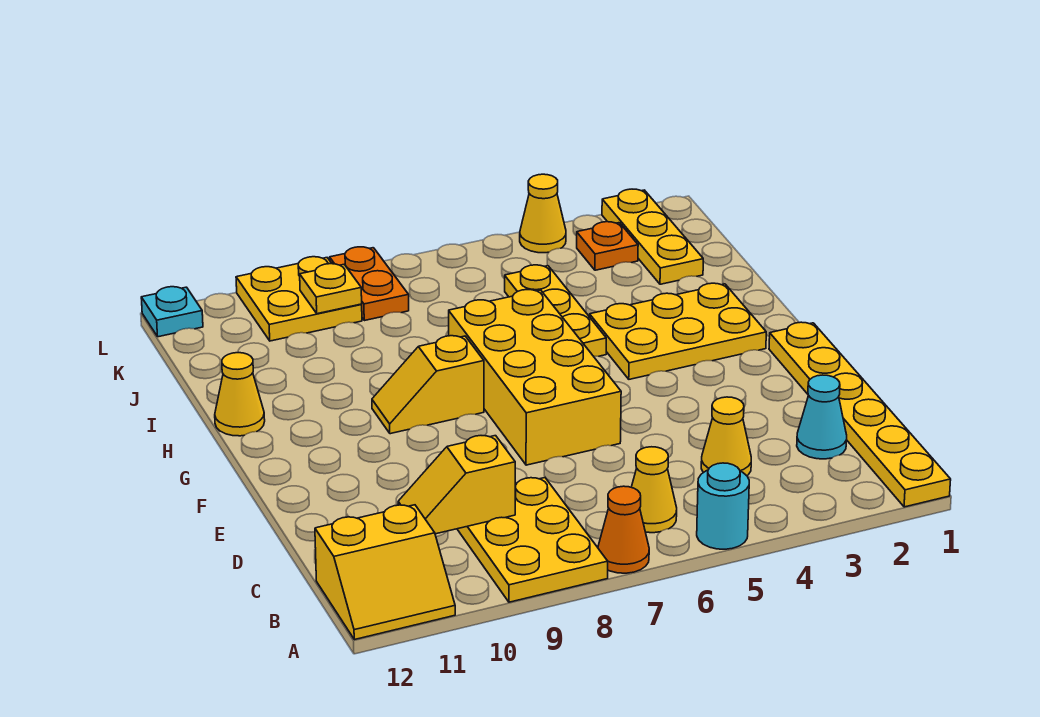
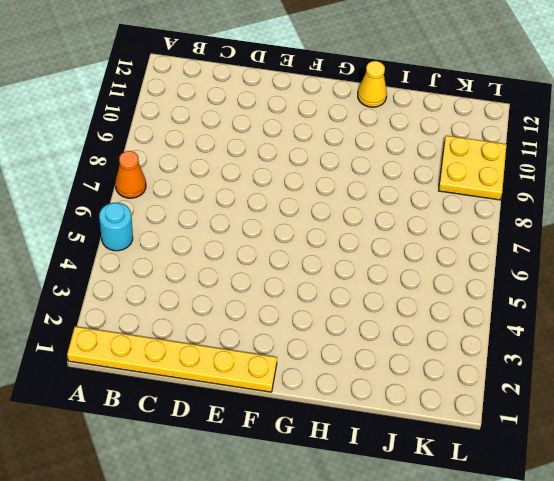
none -> yellow 2x3 plate [457,478,608,602]
none -> yellow 2x2 slope [315,505,455,640]
none -> yellow 1x1 cone [631,447,677,533]

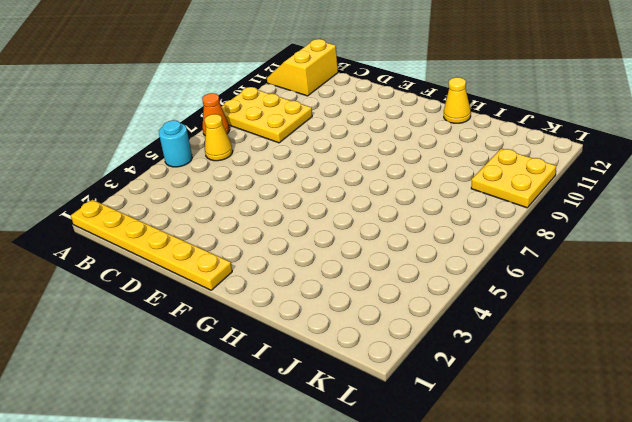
none -> cyan 1x1 cone [797,375,847,459]
none -> yellow 1x1 cone [701,397,751,476]
none -> yellow 2x4 brick [449,290,621,465]

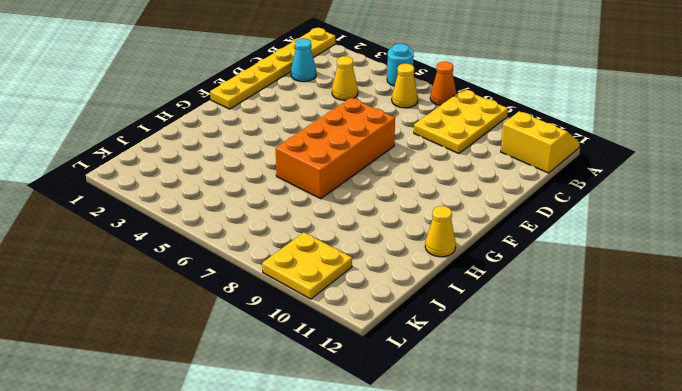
orange 2x4 brick [276,98,395,199] -> yellow 2x4 brick [449,290,621,465]
none -> yellow 2x3 plate [590,283,766,379]
none -> yellow 1x2 slope [372,336,484,434]
none -> yellow 1x3 plate [505,265,606,356]

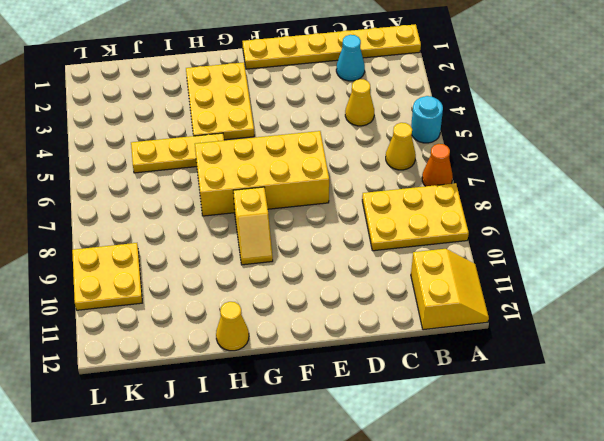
none -> yellow 1x3 plate [602,189,703,284]
none -> orange 1x1 plate [577,222,638,270]
none -> orange 1x2 plate [330,247,409,321]

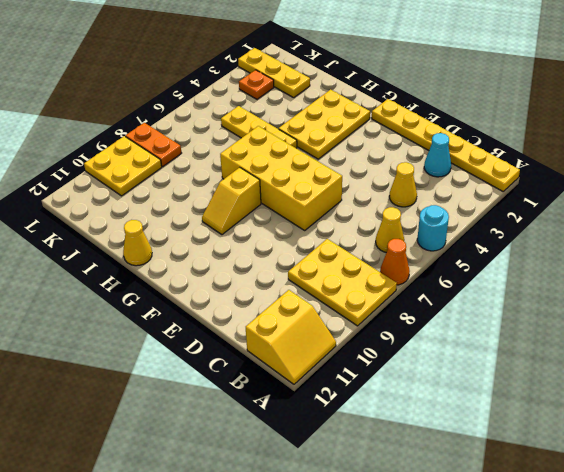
none -> yellow 1x1 cone [520,174,566,253]
none -> cyan 1x1 plate [141,287,203,337]
none -> yellow 1x2 slope [398,436,515,534]

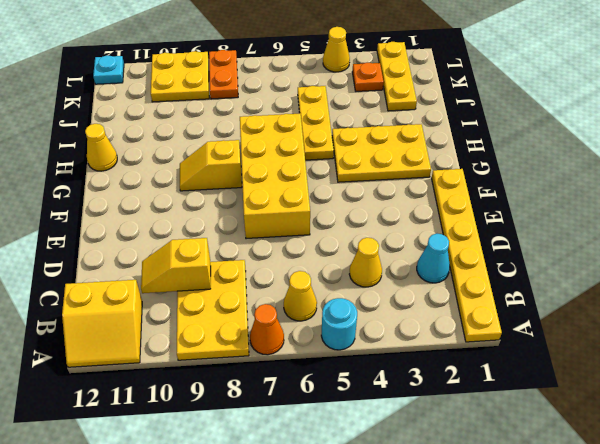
none -> yellow 1x1 plate [300,264,362,314]

